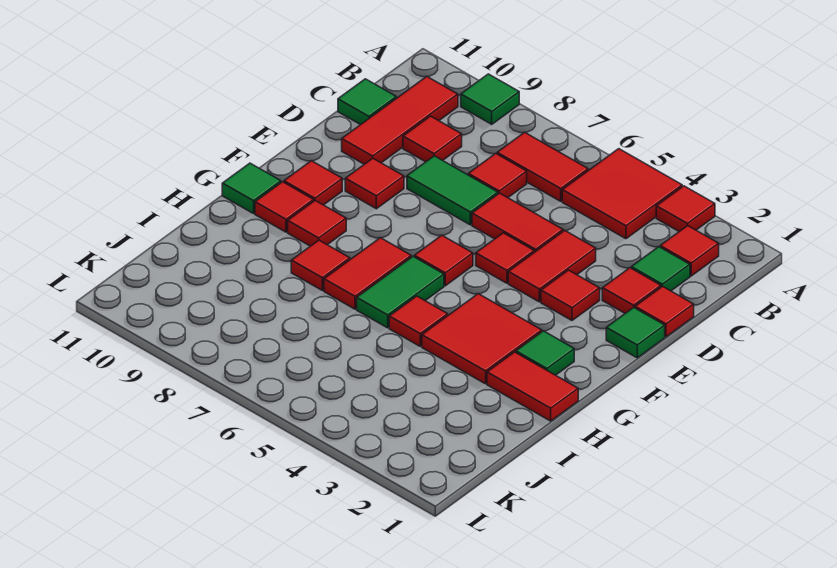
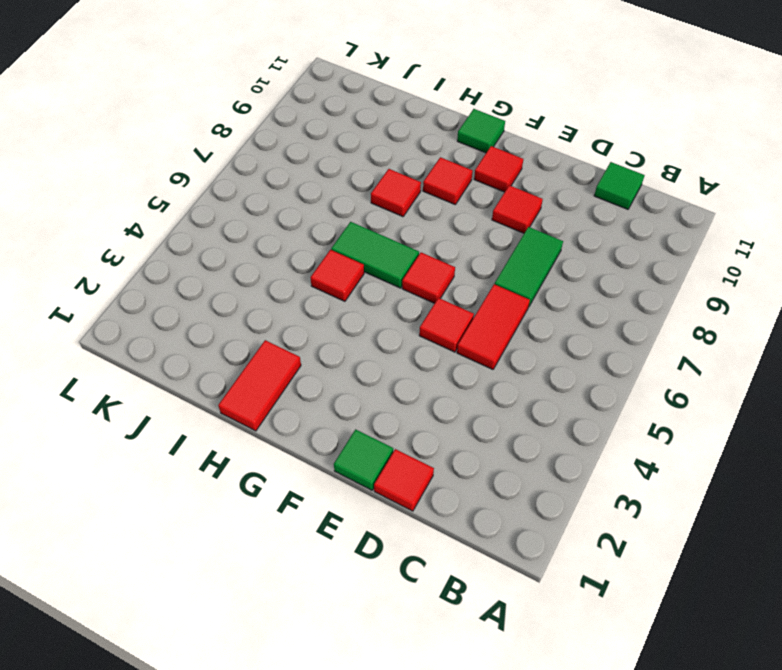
none -> red 1x1 tile [656,186,715,231]
none -> red 2x2 tile [562,149,682,239]
none -> green 1x1 tile [461,74,519,124]
none -> red 1x1 tile [660,226,719,276]

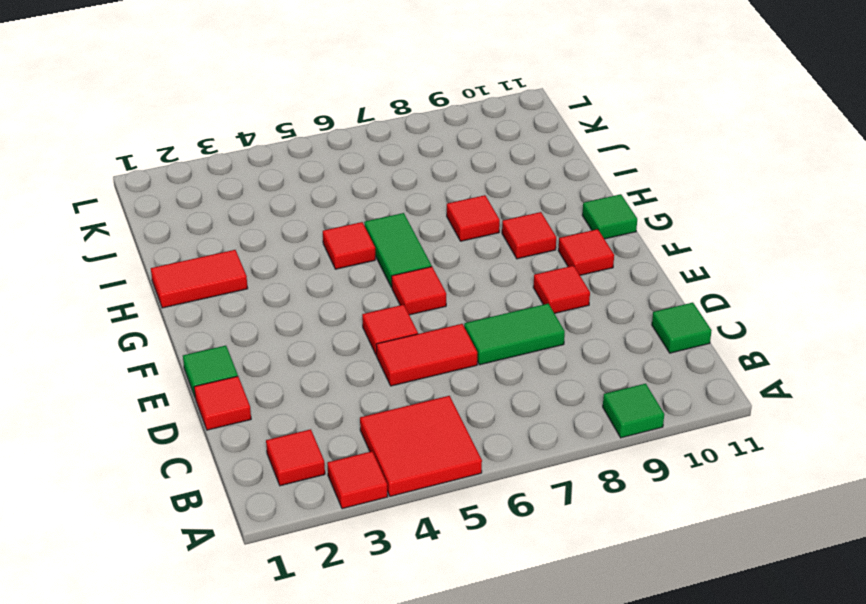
none -> red 1x2 tile [497,132,588,201]
none -> red 1x3 tile [342,77,458,164]
none -> green 1x1 tile [631,247,690,291]
none -> red 1x1 tile [468,154,527,198]

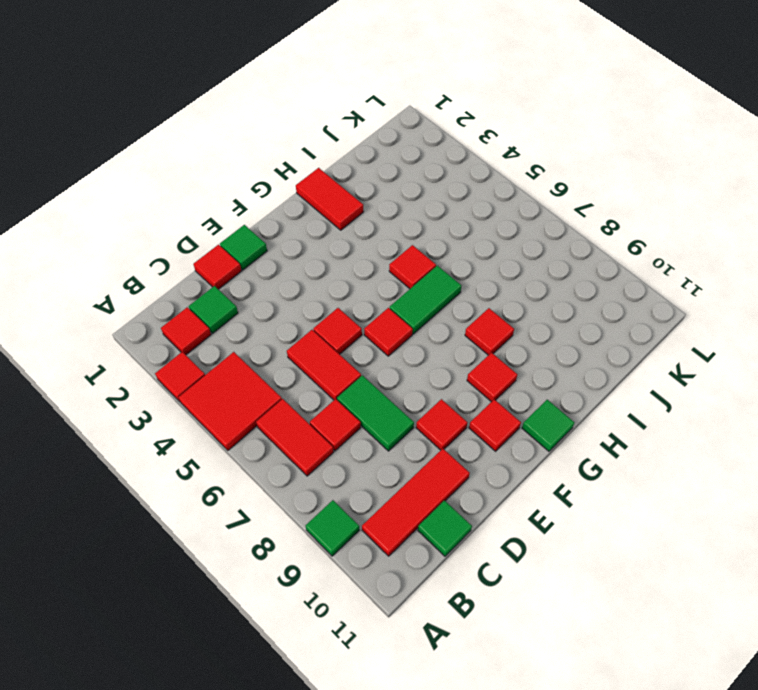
none -> red 1x1 tile [403,116,462,162]
none -> red 1x1 tile [602,268,661,313]
none -> red 1x2 tile [508,231,596,302]
none -> red 1x1 tile [541,270,600,320]

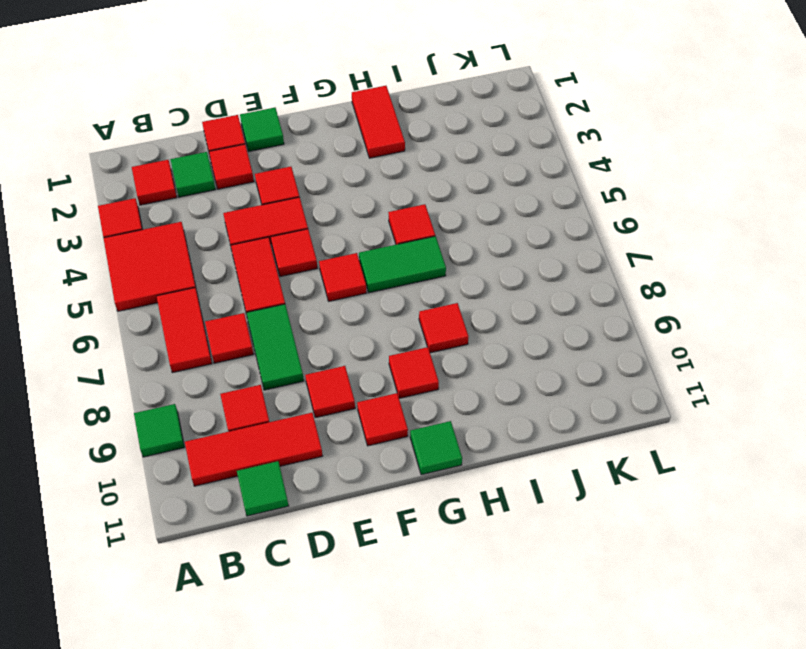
none -> green 1x1 tile [516,331,574,375]
none -> red 2x2 tile [422,294,542,384]
none -> red 1x2 tile [324,238,411,309]
none -> red 1x1 tile [255,182,314,232]

